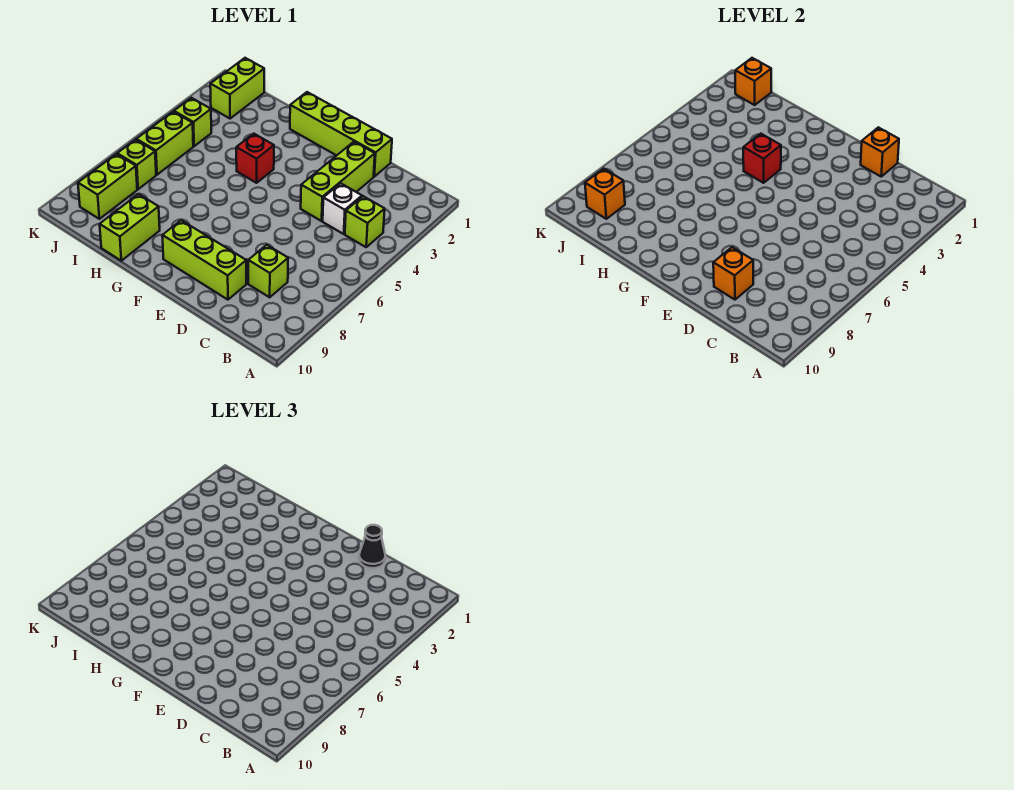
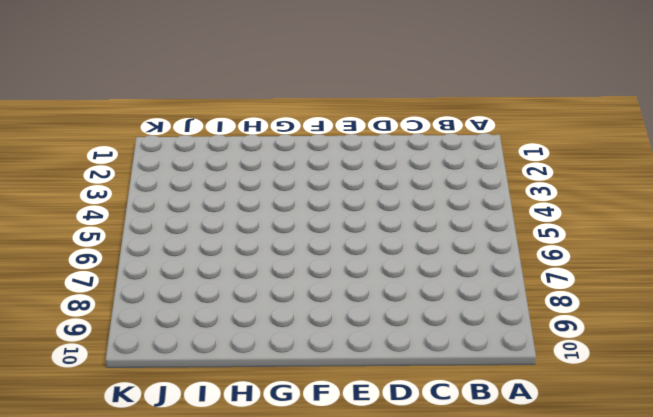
none -> lime 1x1 brick [345,196,385,247]
none -> white 1x1 brick [323,183,362,234]
none -> lime 1x1 brick [248,245,288,297]

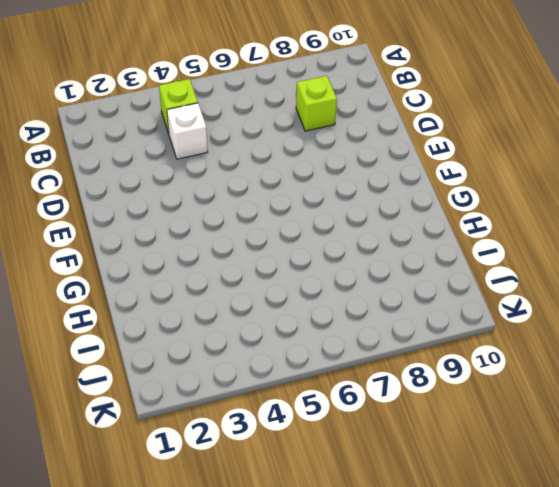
none -> lime 1x4 brick [290,92,392,176]
none -> lime 1x3 brick [301,142,375,221]
none -> lime 1x3 brick [162,220,246,300]

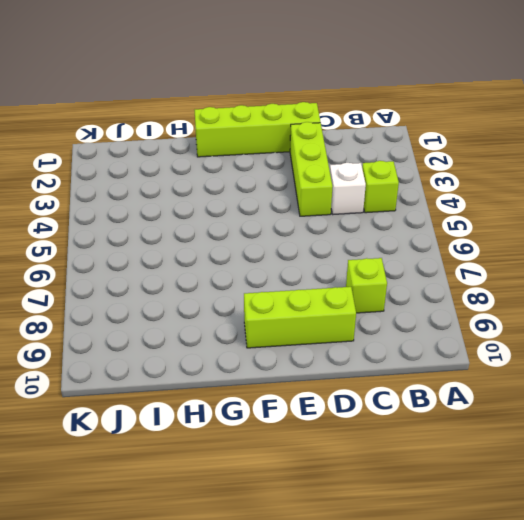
none -> red 1x1 brick [236,134,274,183]
none -> lime 1x2 brick [100,194,160,261]
none -> lime 1x2 brick [210,58,264,119]

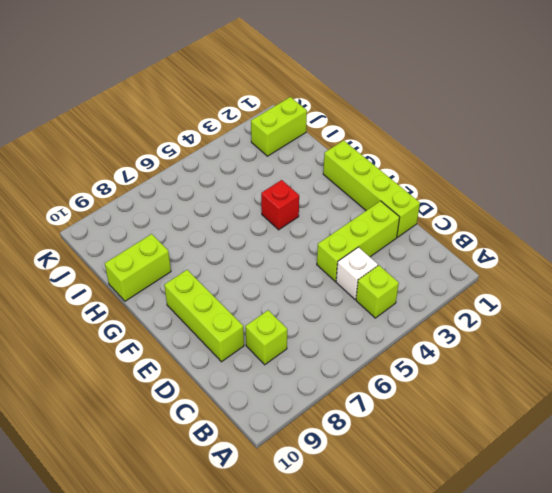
none -> lime 1x1 brick [174,98,211,146]
none -> lime 1x2 brick [136,112,193,175]
none -> lime 1x1 brick [117,140,156,189]

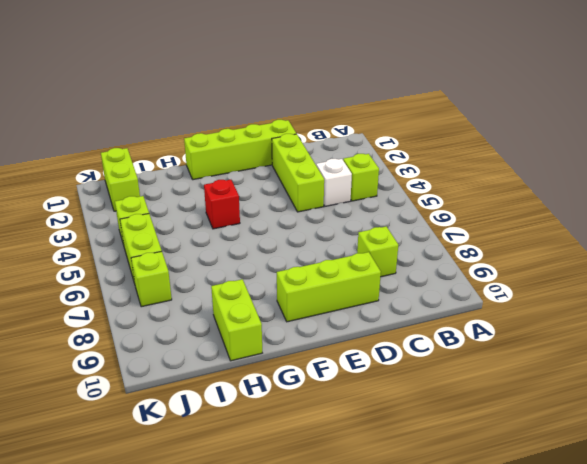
none -> lime 1x2 brick [78,154,137,219]
none -> orange 1x1 brick [861,127,899,176]
none -> orange 1x1 brick [713,247,753,300]

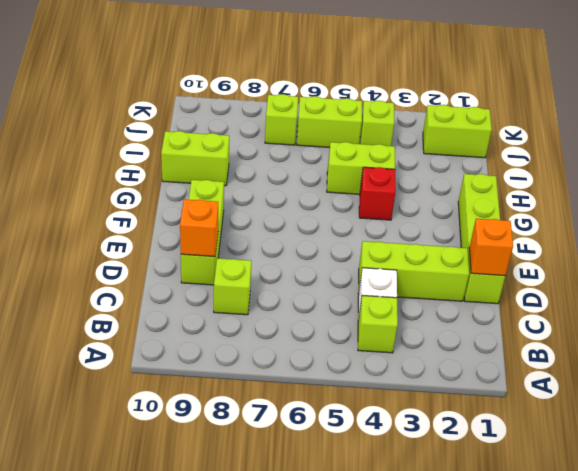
lime 1x2 brick [327,142,395,194] -> lime 1x2 brick moved to [78,154,137,219]
none -> red 1x1 brick [743,134,781,183]
none -> orange 1x1 brick [735,58,771,105]
none -> orange 1x1 brick [585,169,625,219]

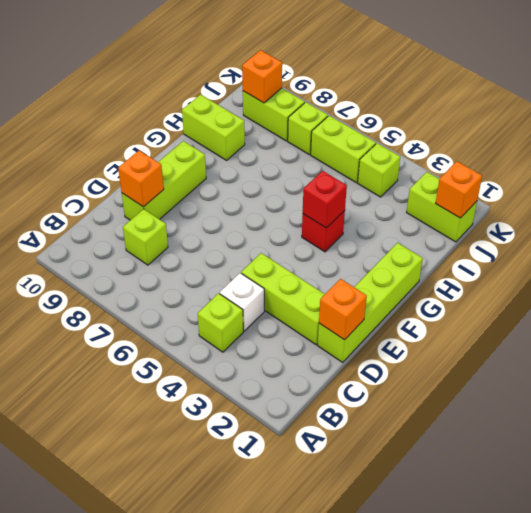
none -> black 1x1 cone [359,525,385,568]

